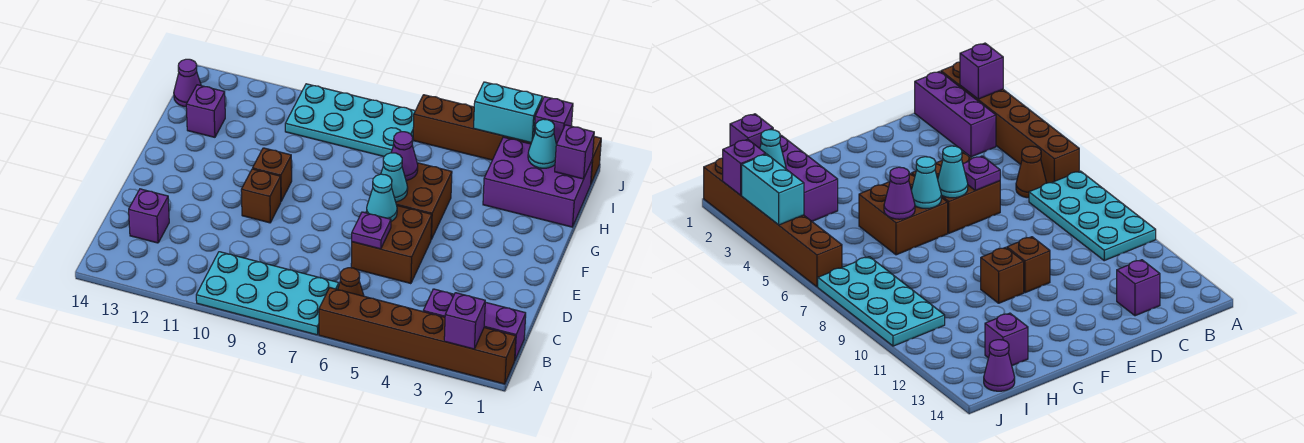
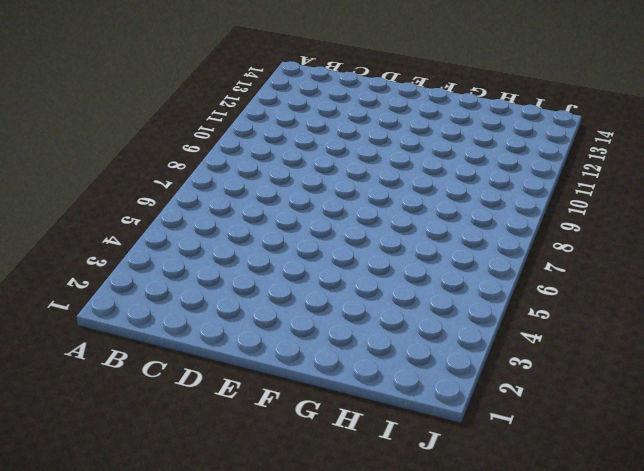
none -> brown 1x6 brick [319,288,516,384]
none -> cyan 2x4 plate [196,252,339,335]
none -> purple 1x3 brick [423,289,526,360]

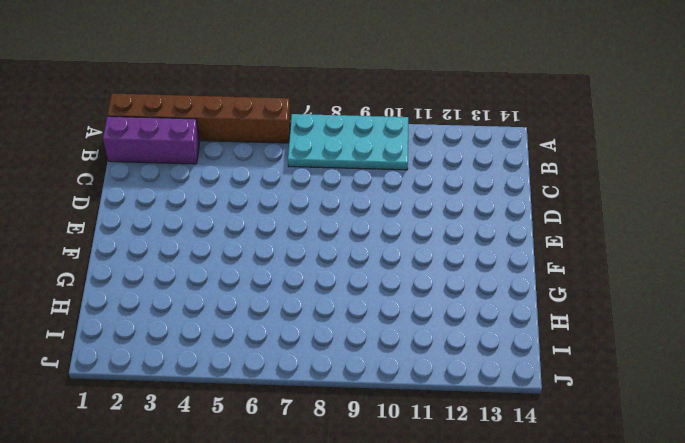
none -> brown 1x1 cone [338,268,364,296]
none -> purple 1x1 brick [129,189,169,243]
none -> brown 2x2 brick [351,206,432,284]

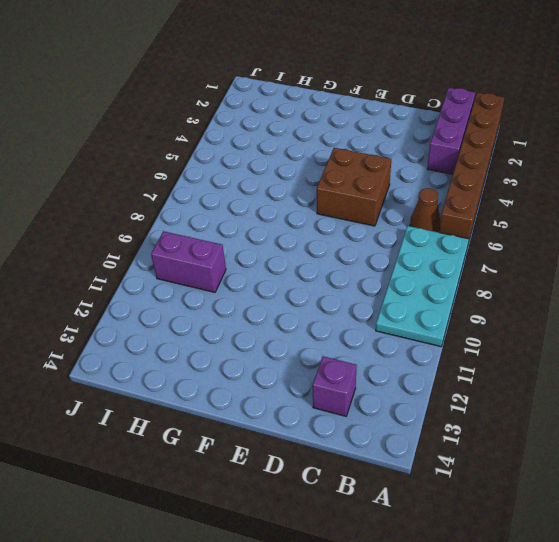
purple 1x2 brick [151,231,226,292] -> cyan 2x4 plate [285,84,415,156]
none -> brown 1x1 brick [241,169,281,223]
none -> brown 2x2 brick [396,163,452,239]
none -> brown 1x1 brick [253,148,292,201]

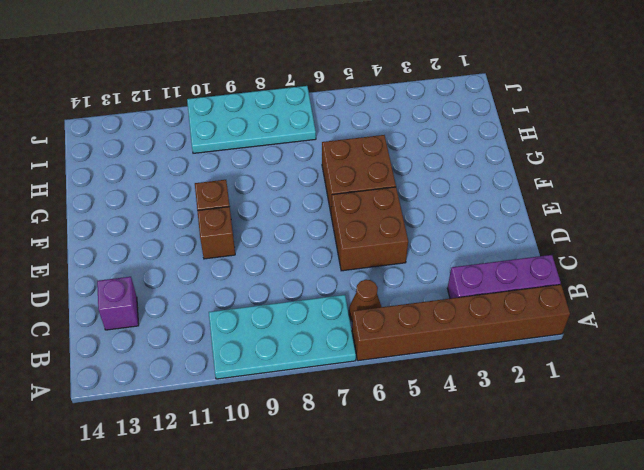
none -> purple 2x3 brick [483,137,592,227]
none -> purple 1x1 brick [186,85,225,137]
none -> purple 1x1 cone [174,59,201,107]

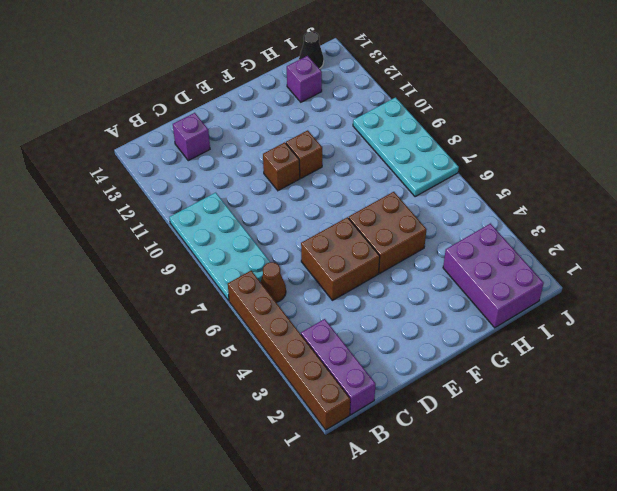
black 1x1 cone [299,32,324,69] -> purple 1x1 cone [174,59,201,107]
none -> brown 1x6 brick [413,95,601,183]
none -> purple 1x1 brick [444,293,485,349]
none -> purple 1x1 plate [352,212,391,249]

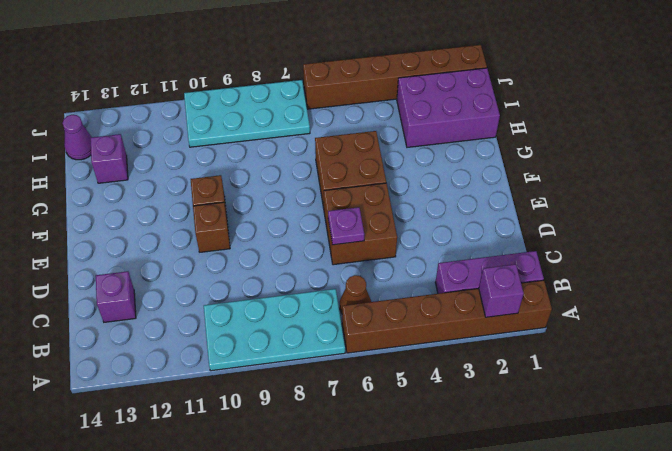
none -> cyan 1x1 cone [367,174,397,221]
none -> cyan 1x1 cone [381,153,408,202]
none -> purple 1x1 cone [391,132,418,180]

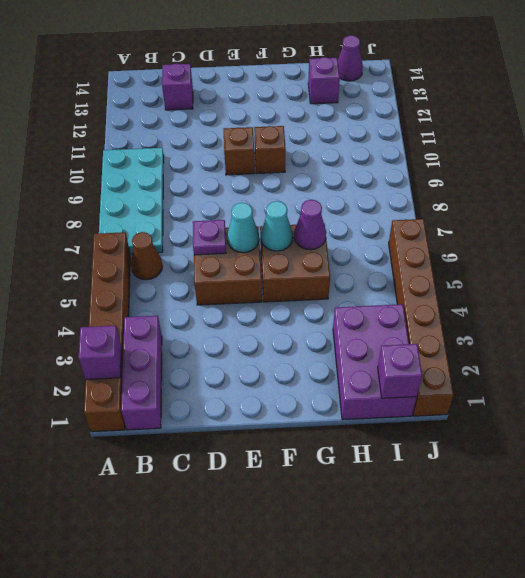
none -> cyan 2x4 plate [285,84,415,156]
none -> cyan 1x1 cone [528,119,556,168]
none -> purple 1x1 brick [534,97,573,144]

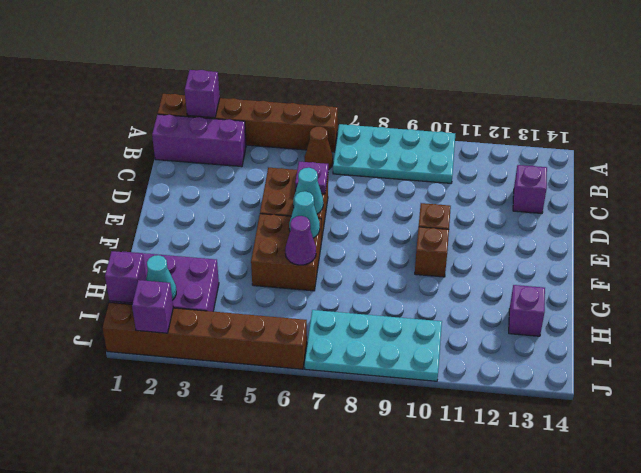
none -> purple 1x1 cone [174,59,201,107]
none -> cyan 1x2 brick [474,82,543,143]

